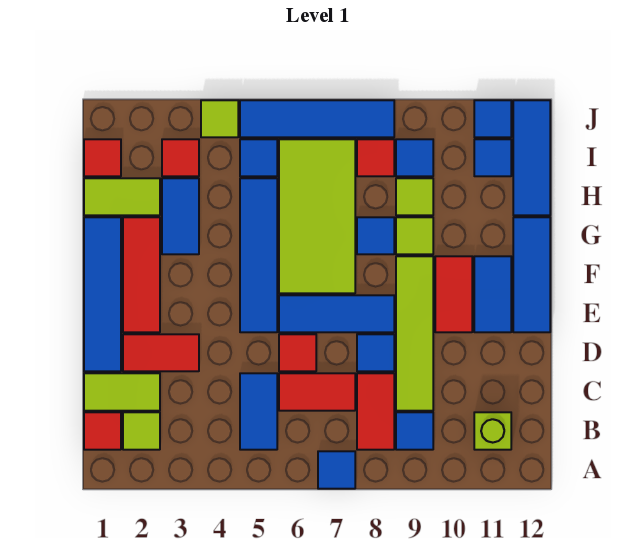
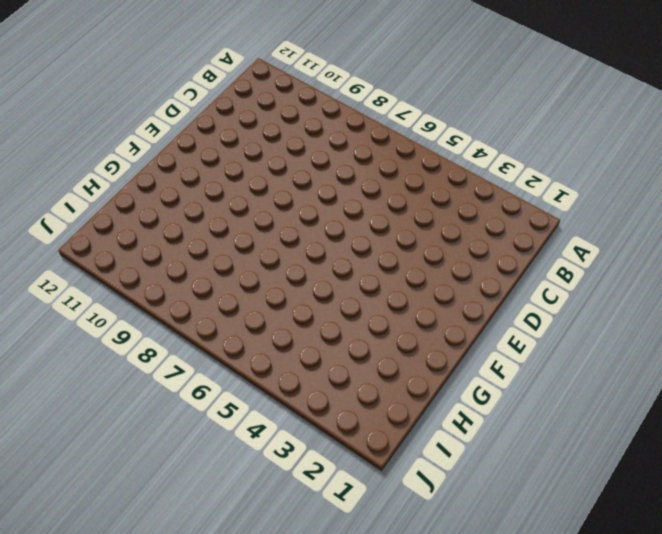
none -> blue 1x1 tile [318,451,355,489]
none -> red 1x1 tile [84,412,121,450]
none -> lime 1x1 tile [123,412,160,450]
none -> blue 1x2 tile [240,373,277,450]

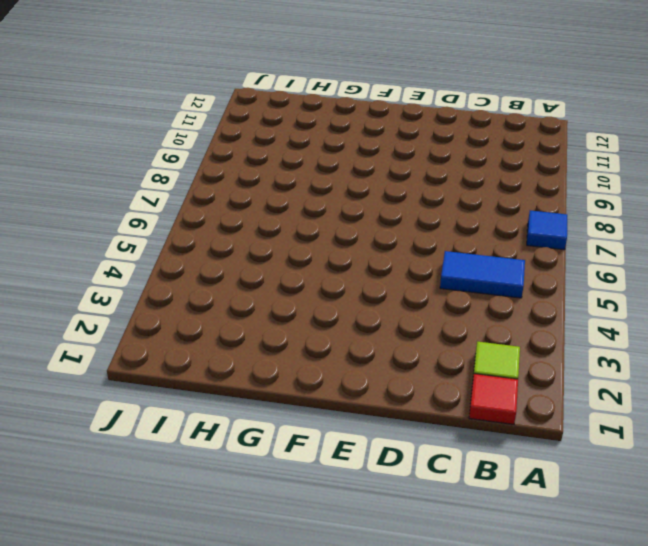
none -> red 1x2 tile [357,373,394,450]
none -> blue 1x1 tile [396,412,433,450]
none -> lime 1x1 brick [474,412,511,450]
none -> lime 1x2 tile [84,373,160,411]

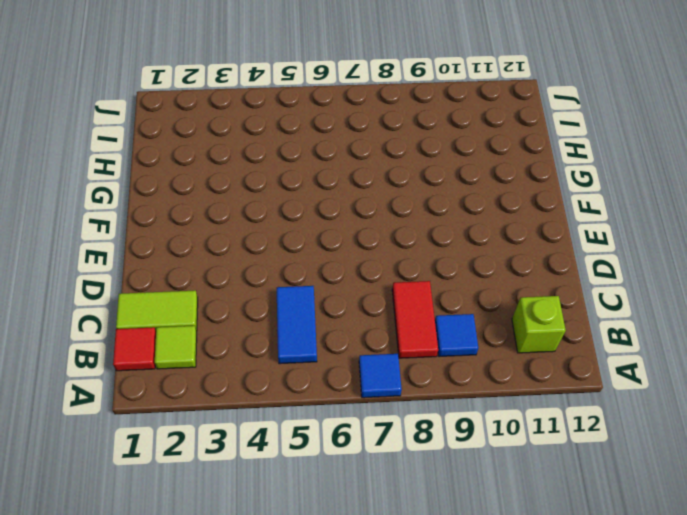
none -> red 1x2 tile [279,373,355,411]
none -> lime 1x4 tile [396,256,433,411]
none -> blue 1x4 tile [84,217,121,371]
none -> red 1x2 tile [123,334,199,371]

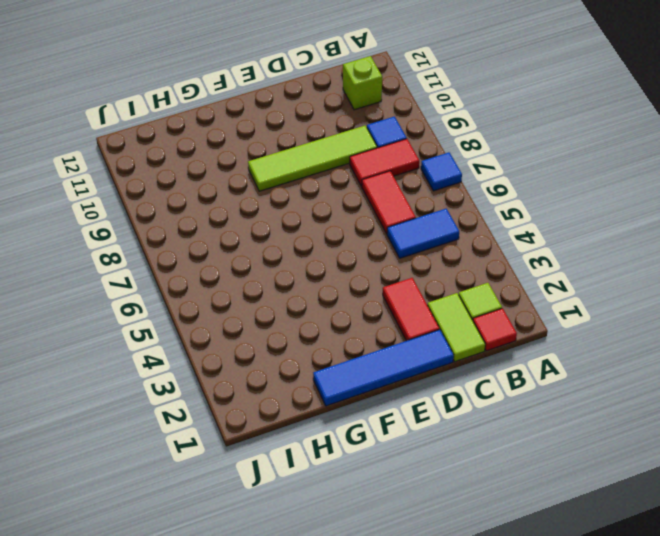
none -> red 1x1 tile [279,334,316,371]
none -> blue 1x1 tile [357,334,394,371]
none -> red 1x3 tile [123,217,160,332]
none -> blue 1x4 tile [240,178,277,332]

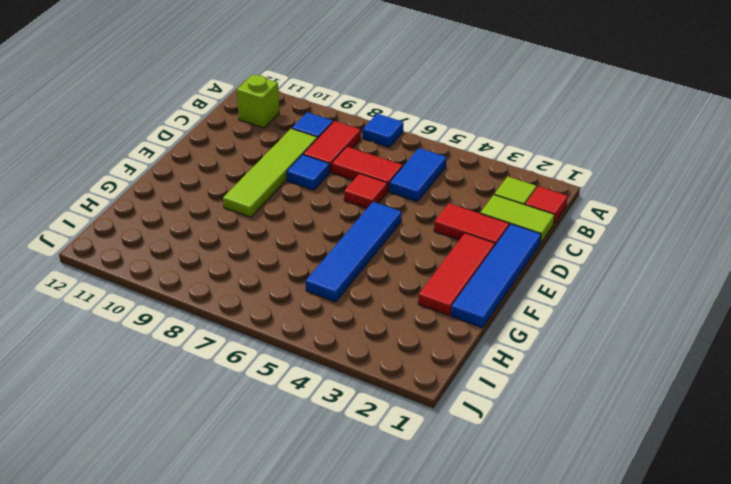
none -> blue 1x3 tile [279,295,394,332]
none -> red 1x2 tile [435,256,472,332]
none -> blue 1x2 tile [474,256,511,332]
none -> blue 1x3 tile [513,217,550,332]

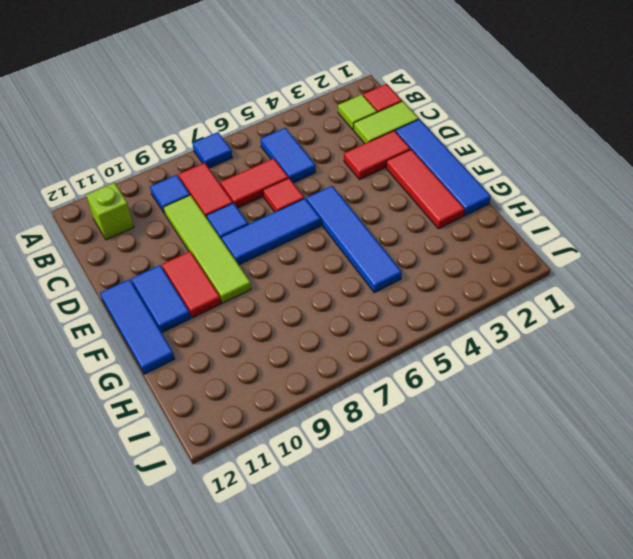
none -> lime 2x4 tile [279,139,355,293]
none -> blue 1x2 tile [162,178,199,254]
none -> blue 1x1 tile [357,217,394,254]
none -> lime 1x1 tile [396,217,433,254]

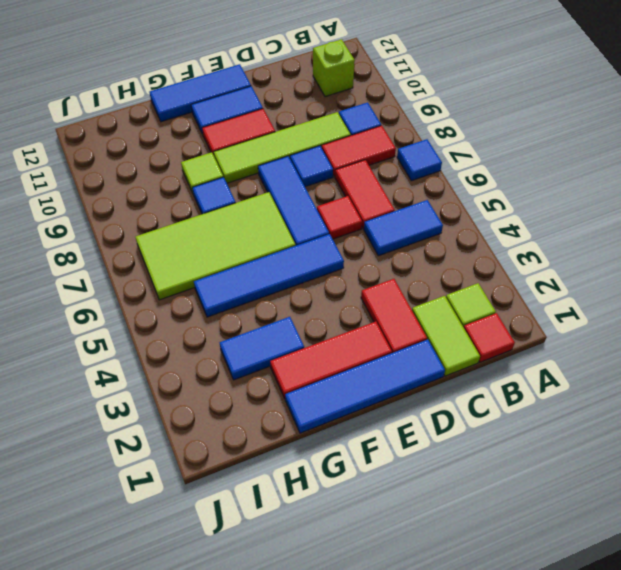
none -> lime 1x2 tile [84,178,160,215]
none -> lime 1x1 tile [396,178,433,215]
none -> blue 1x3 tile [513,100,550,215]
none -> red 1x1 tile [84,139,121,176]

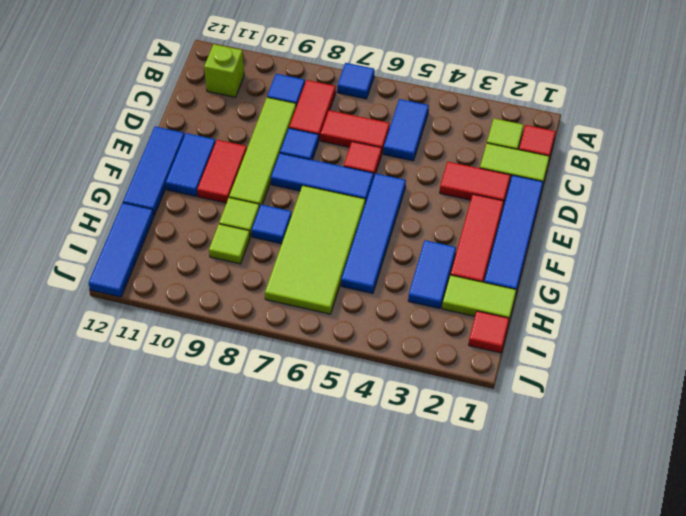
none -> red 1x1 tile [162,139,199,176]
none -> blue 1x1 tile [240,139,277,176]
none -> red 1x1 tile [357,139,394,176]
none -> blue 1x1 tile [396,139,433,176]

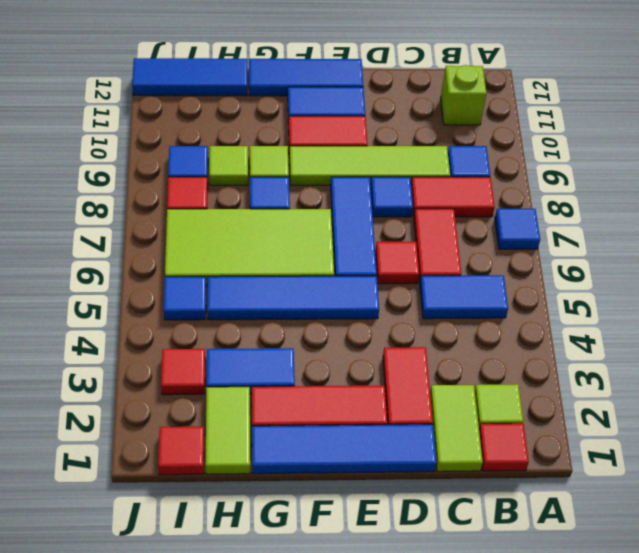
none -> blue 1x1 tile [474,139,511,176]
none -> lime 1x1 tile [201,100,238,137]
none -> blue 1x4 tile [240,100,394,137]
none -> blue 1x1 tile [474,100,511,137]

